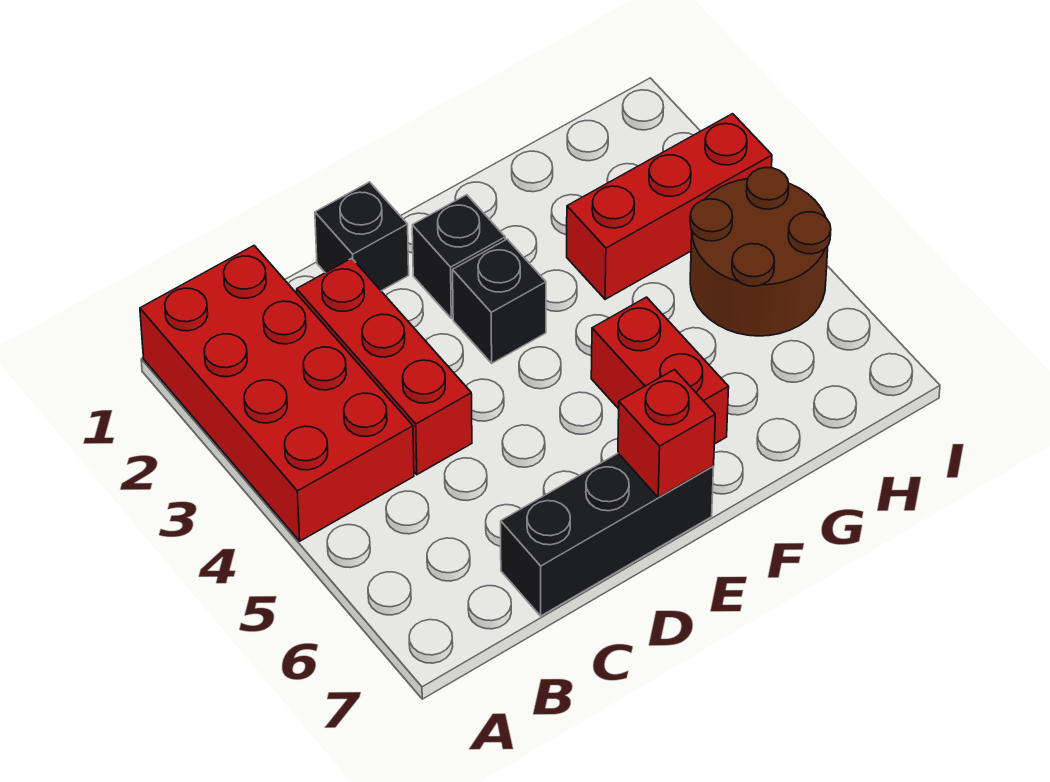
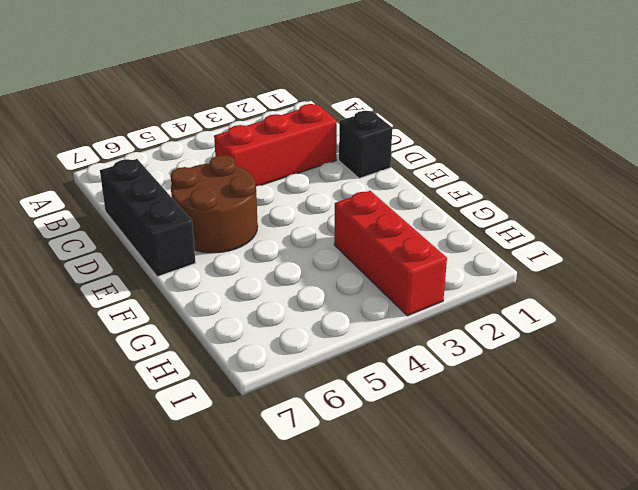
brown 2x2 round brick [171,155,258,253] -> brown 2x2 round brick moved to [690,168,831,336]
none -> red 2x4 brick [140,246,414,541]
none -> black 1x1 brick [412,195,505,318]

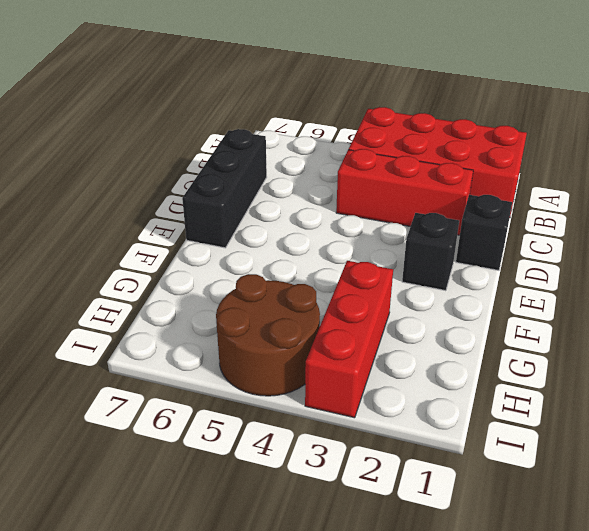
none -> black 1x1 brick [453,239,546,363]
none -> red 1x2 brick [591,297,729,444]

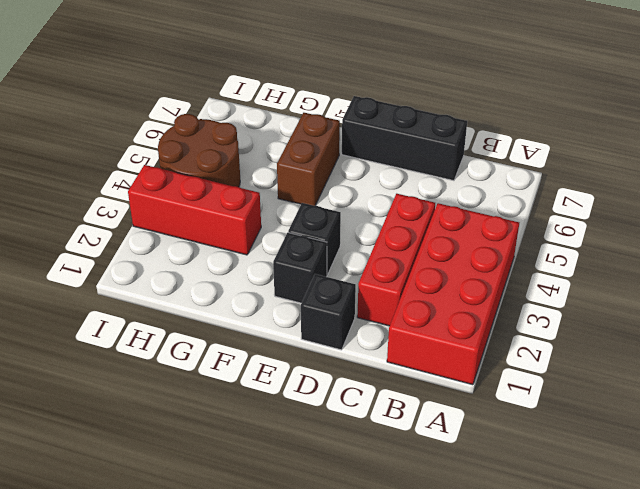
brown 1x2 brick [277,113,340,206] -> red 1x2 brick [591,297,729,444]
none -> red 1x1 brick [618,370,715,497]

